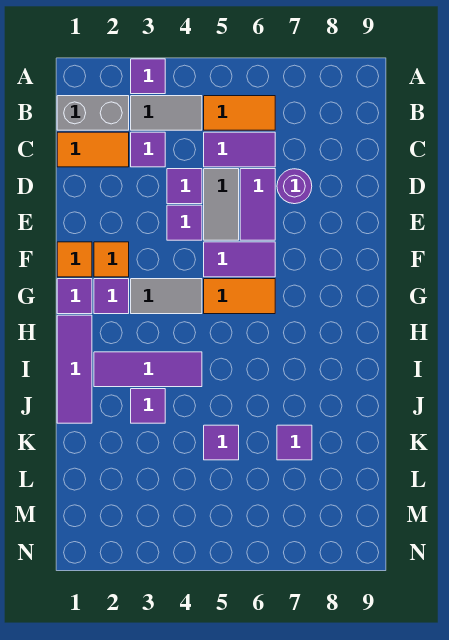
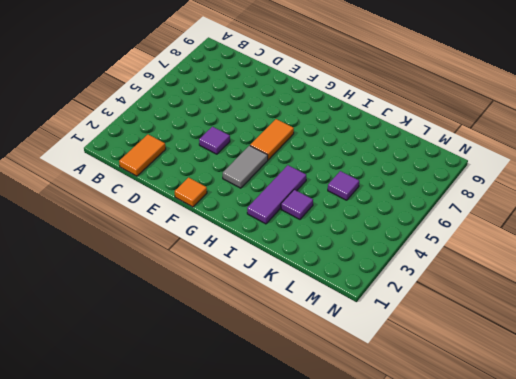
none -> purple 1x1 tile [131,59,165,94]
none -> grey 1x2 brick [57,96,129,130]
none -> grey 1x2 tile [131,96,202,130]

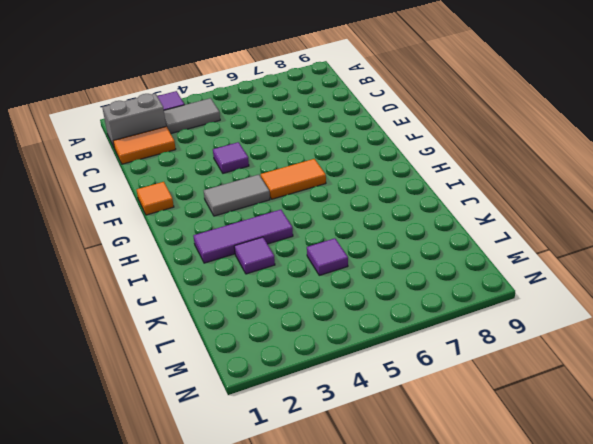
none -> orange 1x2 tile [204,96,275,130]
none -> purple 1x1 tile [131,132,165,167]
none -> purple 1x2 tile [204,132,275,167]

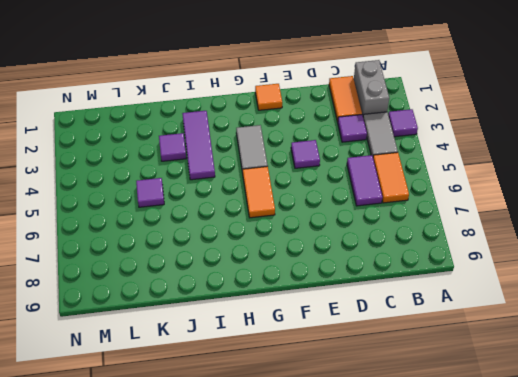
none -> purple 1x1 tile [167,169,202,204]
none -> grey 1x2 tile [204,169,239,240]
none -> purple 1x2 tile [240,169,275,240]

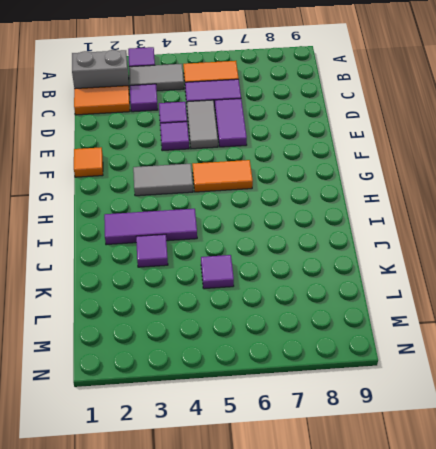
none -> purple 1x1 round brick [277,169,312,204]
none -> orange 1x1 tile [94,242,129,277]
none -> purple 1x2 tile [204,242,275,277]

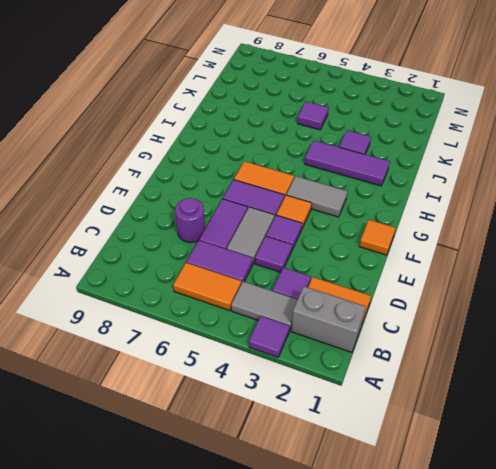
orange 1x1 tile [276,195,312,228] -> orange 1x1 tile moved to [94,242,129,277]
none -> purple 1x1 tile [57,279,92,314]
none -> purple 1x1 tile [94,279,129,314]
none -> purple 1x3 tile [57,315,92,423]

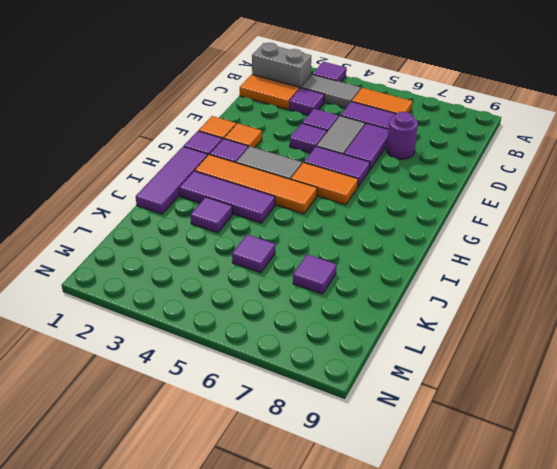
orange 1x4 tile [195,154,317,214] -> none

